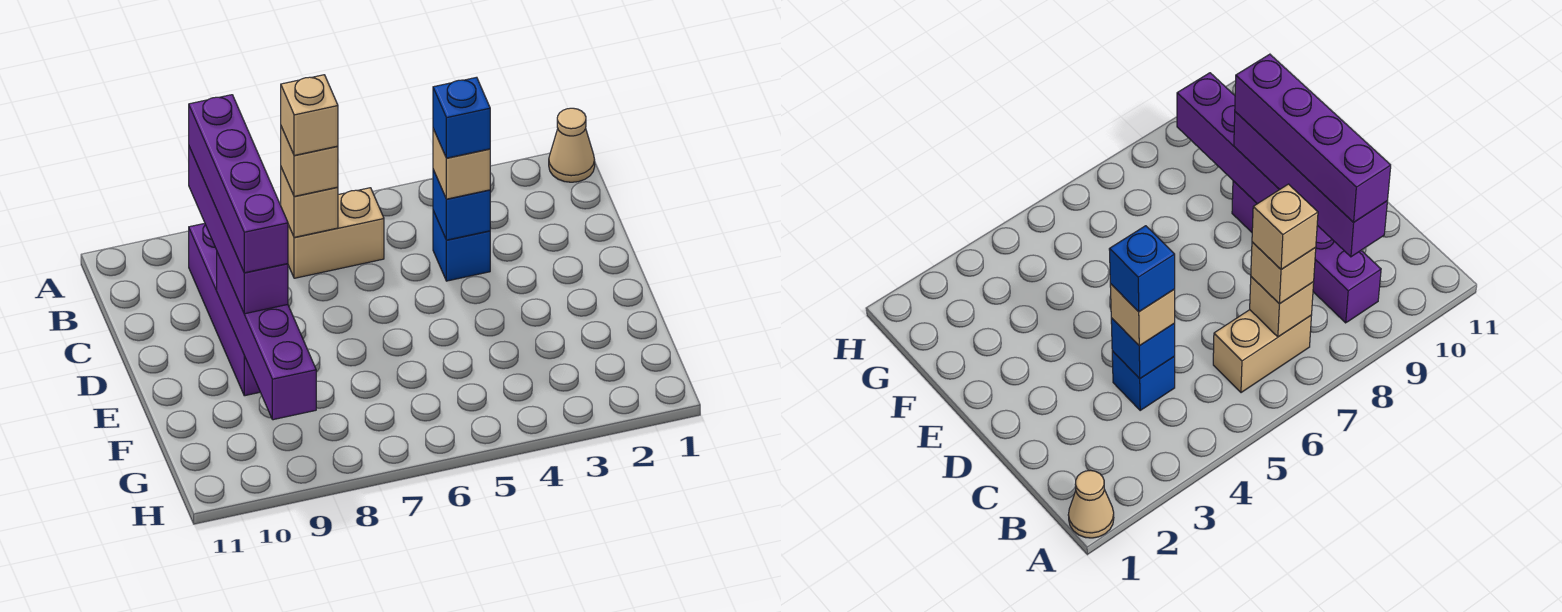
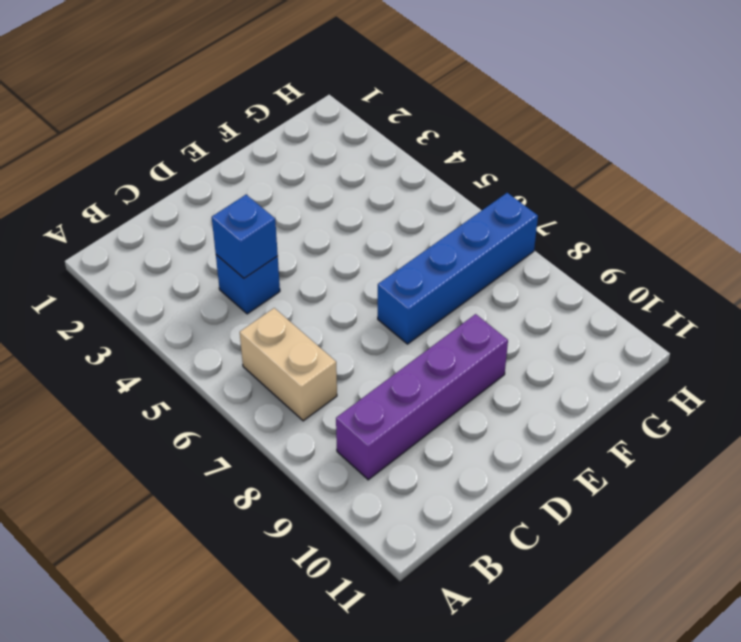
blue 1x4 brick [378,193,538,344] -> none
none -> tan 1x1 cone [549,108,595,182]
none -> tan 1x1 brick [281,168,338,237]
none -> purple 1x4 brick [217,252,316,420]

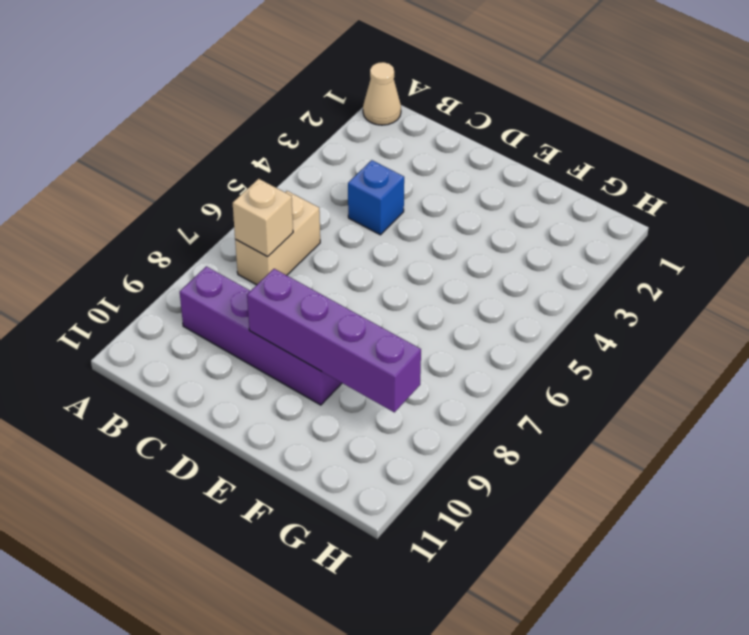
none -> blue 1x1 brick [433,170,490,240]
none -> tan 1x1 brick [281,127,338,196]
none -> purple 1x4 brick [189,147,288,314]

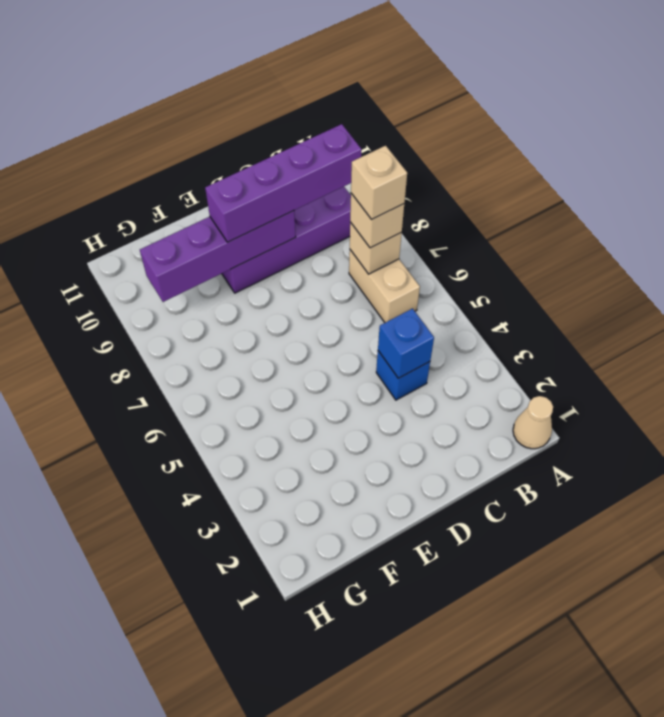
none -> tan 1x1 brick [433,129,490,199]
none -> purple 1x4 brick [189,95,288,273]
none -> blue 1x1 brick [433,77,490,158]

